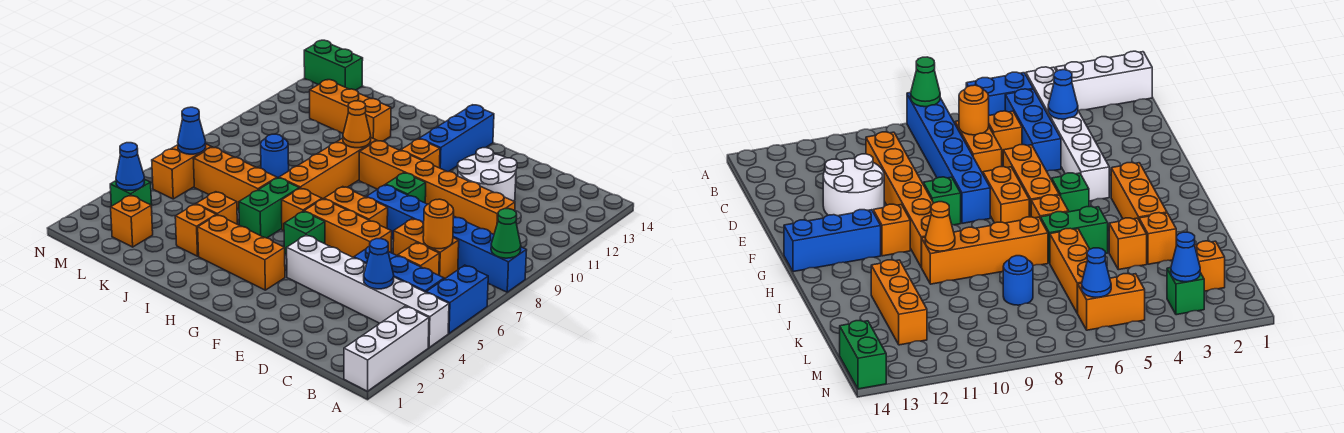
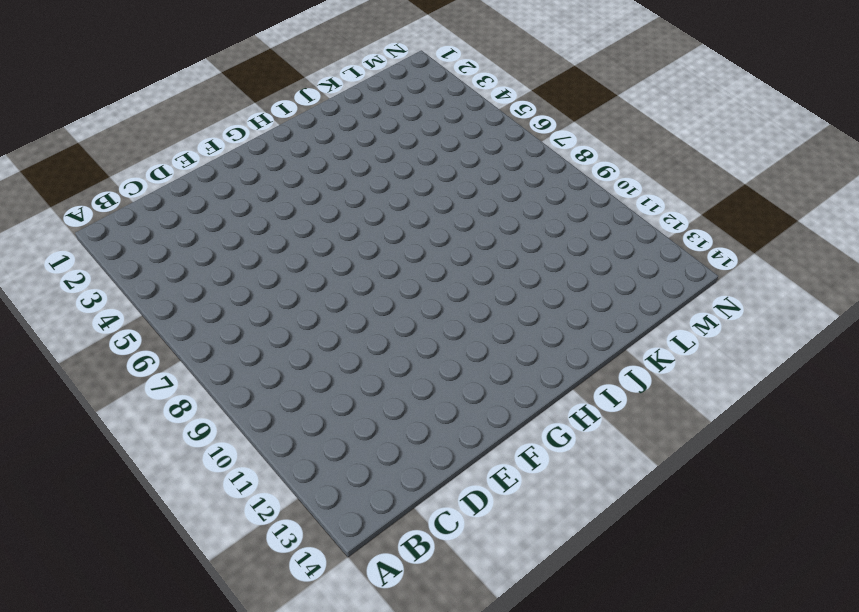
none -> white 1x3 brick [344,306,429,391]
none -> white 1x6 brick [287,235,449,347]
none -> blue 1x2 brick [426,265,488,333]
none -> blue 1x6 brick [367,185,527,292]

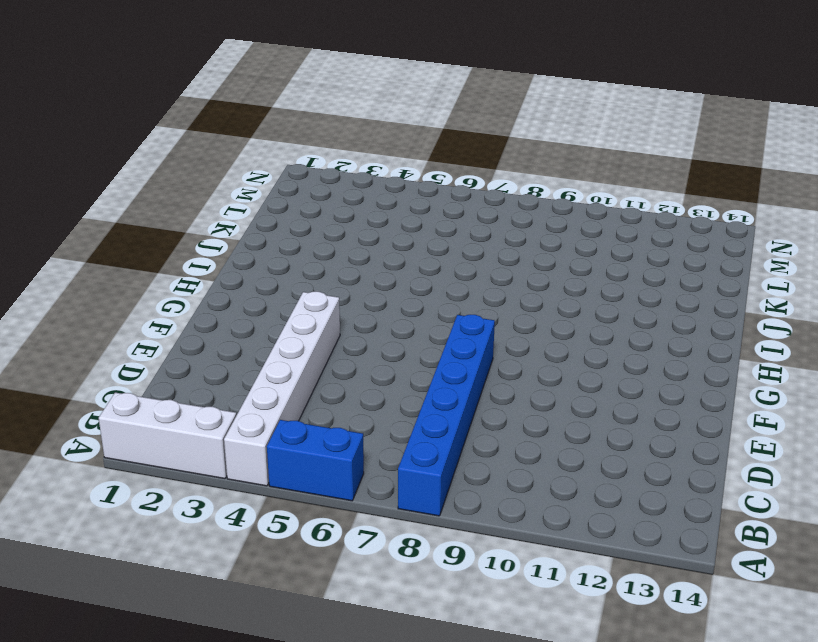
none -> blue 1x3 brick [354,246,444,292]
none -> orange 1x1 brick [398,243,439,275]
none -> orange 1x2 brick [393,219,459,279]
none -> orange 1x6 brick [359,141,515,234]

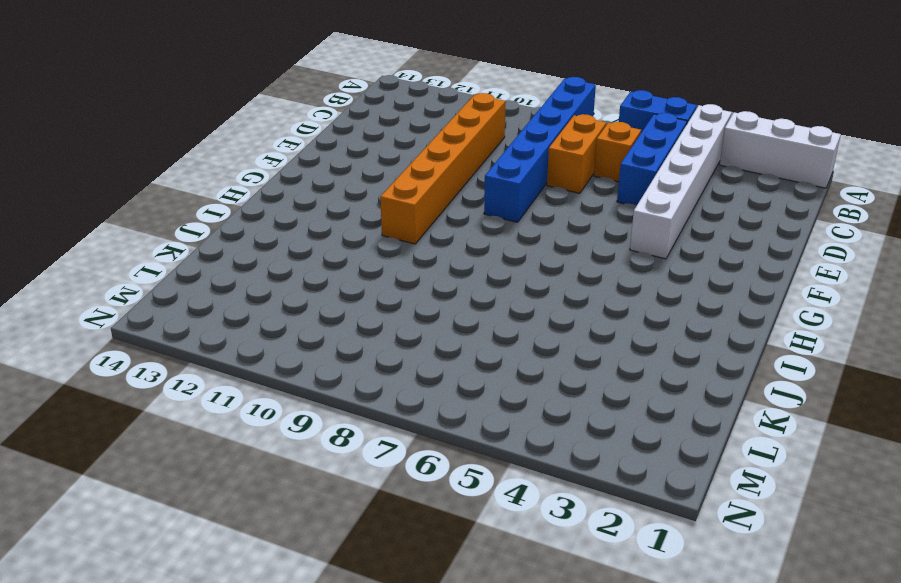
none -> white 2x2 round brick [458,148,517,201]
none -> orange 1x3 brick [304,199,392,258]
none -> orange 1x2 brick [324,187,388,228]
none -> green 1x1 brick [386,173,426,203]

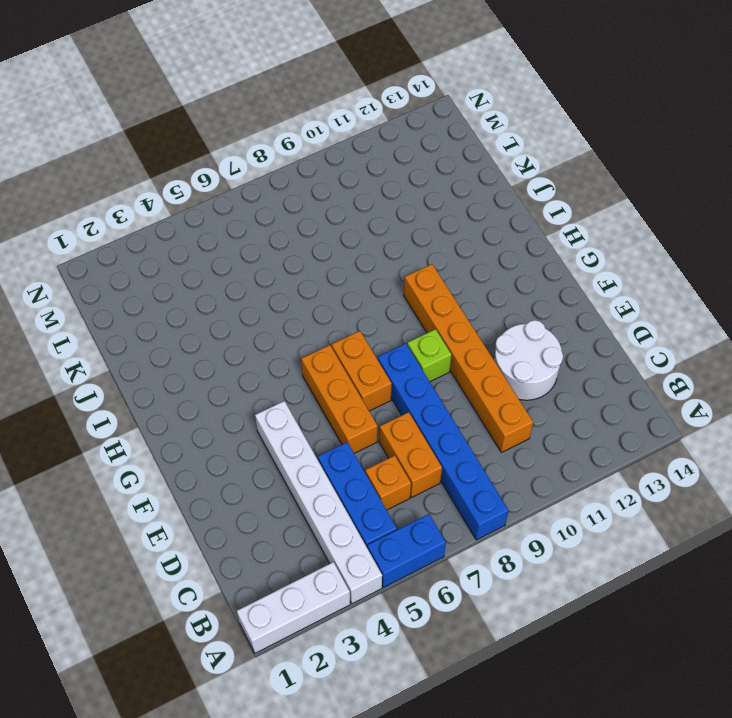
lime 1x1 brick [407,329,451,382] -> green 1x1 brick [386,173,426,203]
none -> orange 1x3 brick [198,215,285,290]
none -> green 1x1 brick [284,211,325,254]
none -> orange 1x1 brick [401,139,440,168]
none -> blue 1x3 brick [419,105,494,172]

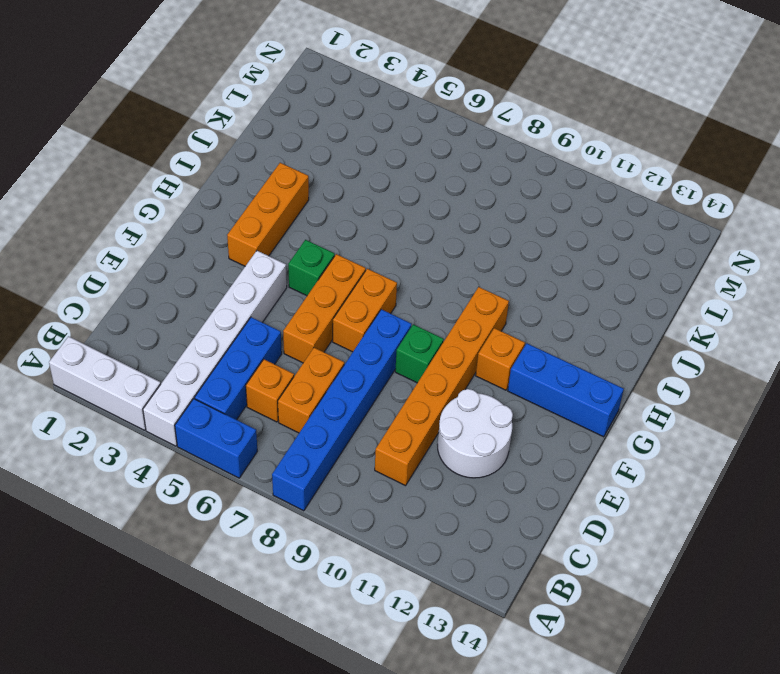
none -> orange 1x1 brick [282,188,322,231]
none -> green 1x2 brick [239,178,299,238]
none -> orange 1x4 brick [279,138,376,199]
none -> orange 1x1 brick [175,204,216,256]

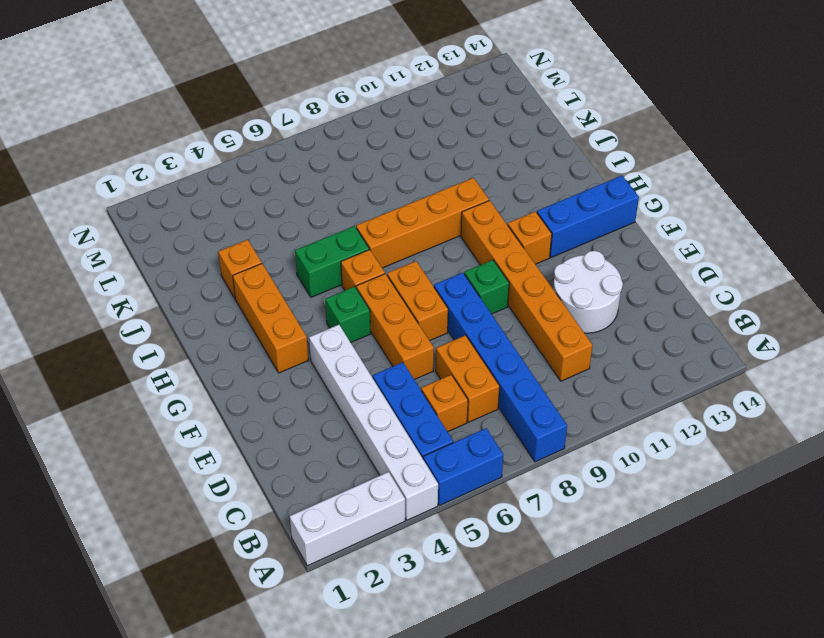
none -> orange 1x1 brick [196,192,237,224]
none -> orange 1x3 brick [193,147,277,209]
none -> orange 1x3 brick [310,80,391,141]
none -> blue 1x1 round brick [261,134,289,178]

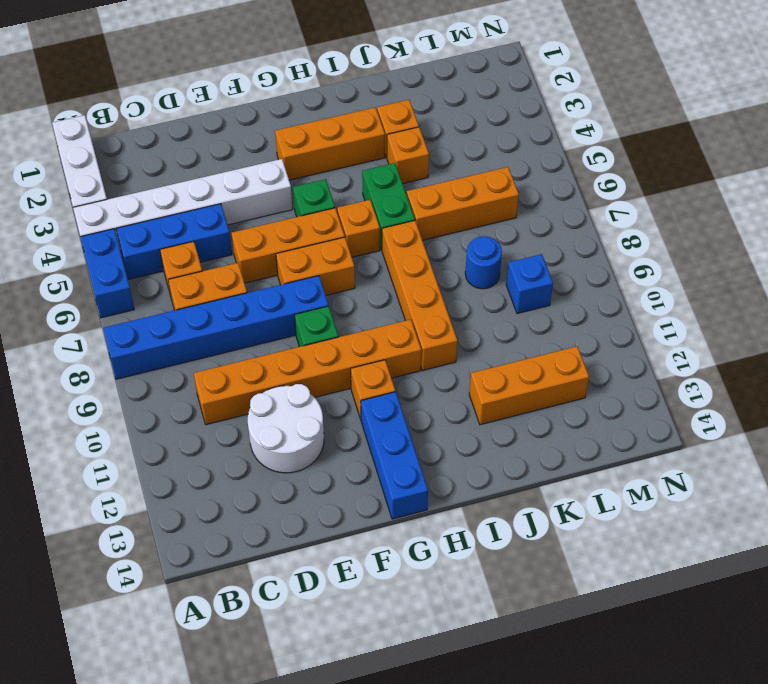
blue 1x1 brick [506,254,553,314] -> none
none -> orange 1x1 brick [111,195,153,247]
none -> green 1x1 brick [110,179,152,208]
none -> orange 1x2 brick [152,144,212,199]
none -> green 1x2 brick [304,40,363,90]

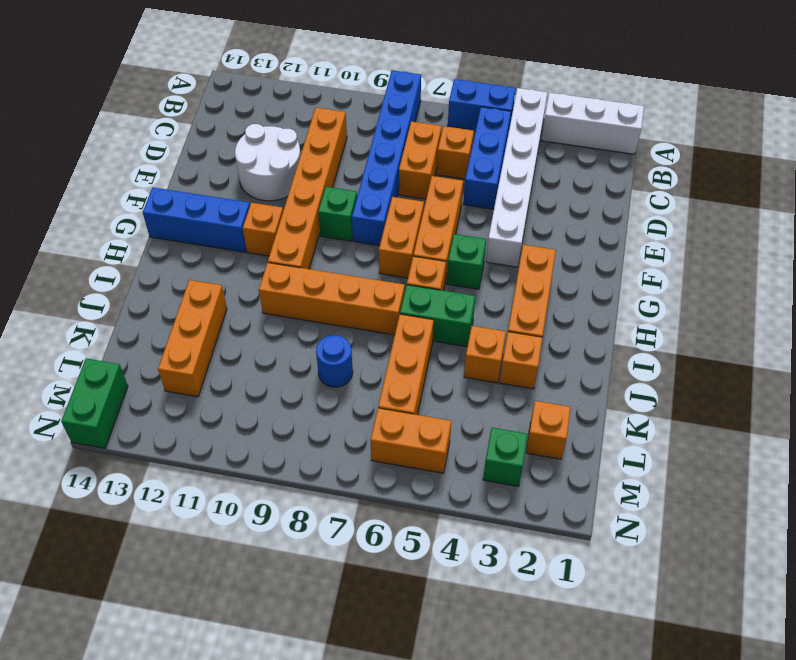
none -> green 1x1 cone [491,209,521,258]
none -> blue 1x1 cone [364,239,394,289]
none -> orange 1x1 round brick [423,199,454,249]
none -> orange 1x1 cone [343,101,371,148]

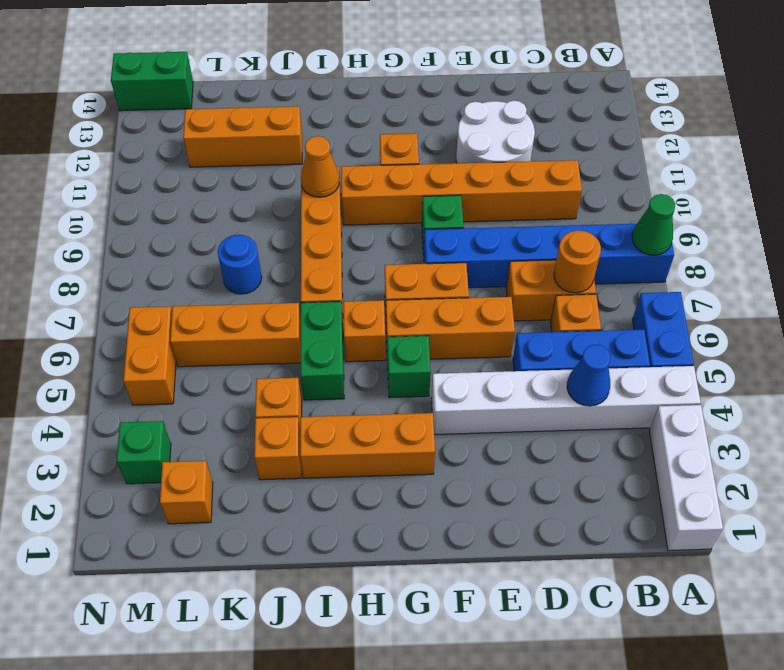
none -> blue 1x3 brick [419,105,494,172]
none -> blue 1x1 cone [116,143,144,190]
none -> blue 1x1 cone [178,107,206,154]

